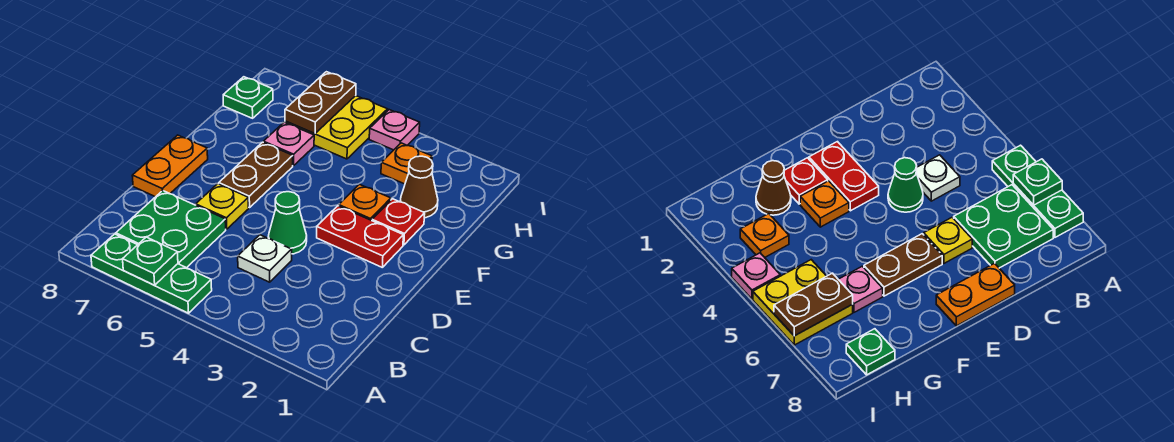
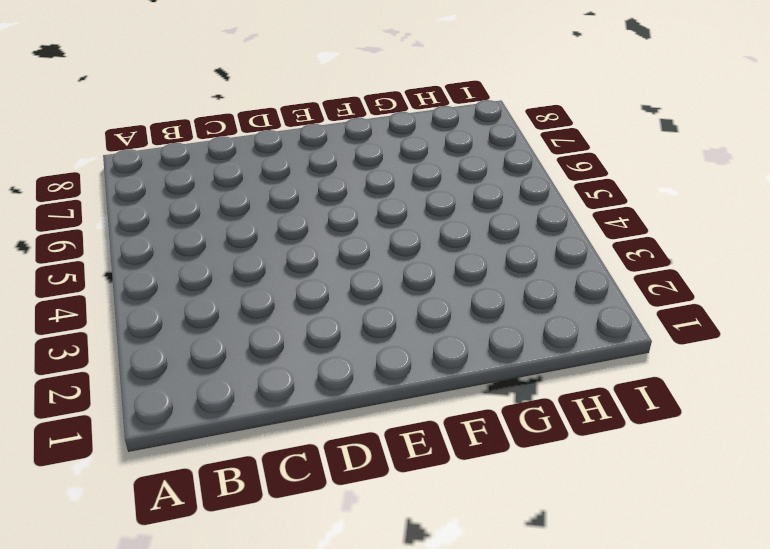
none -> green 1x3 plate [91,234,212,313]
none -> green 2x2 plate [116,191,226,268]
none -> white 1x1 plate [238,235,292,282]

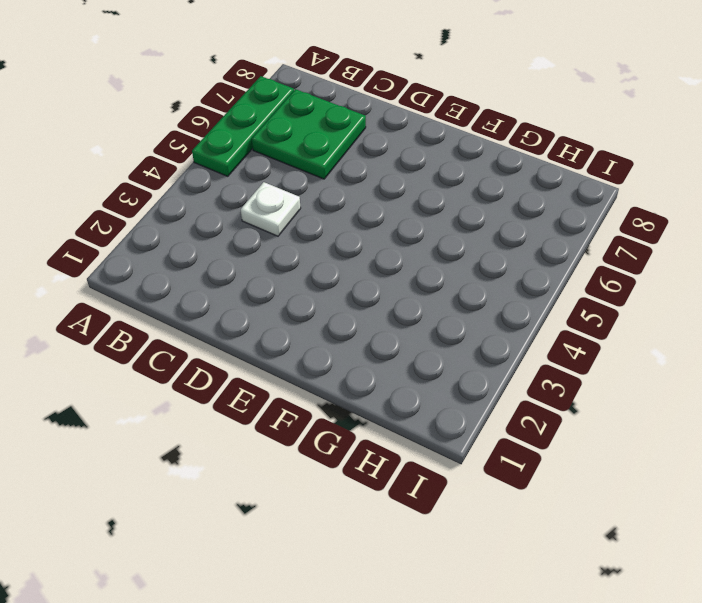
none -> green 1x1 cone [268,192,307,254]
none -> yellow 1x1 plate [196,184,249,229]
none -> orange 1x2 plate [132,135,208,197]

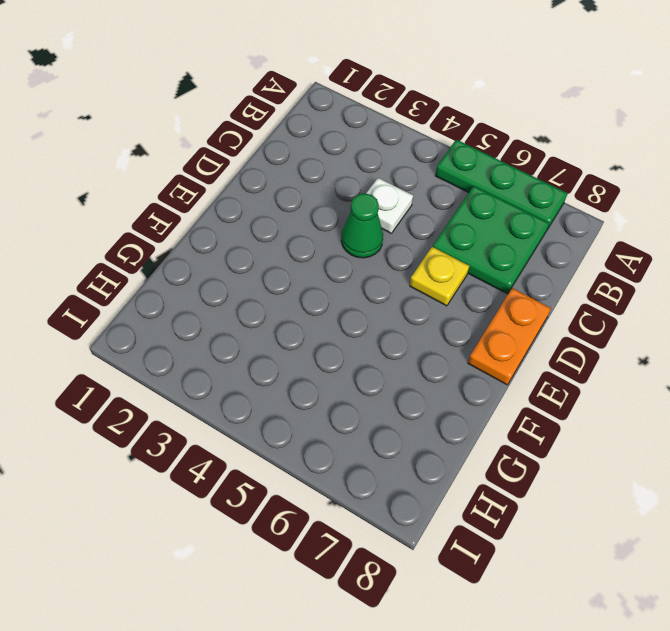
none -> red 1x2 plate [317,206,403,267]
none -> brown 1x2 plate [219,142,293,208]
none -> red 1x1 plate [372,199,425,245]

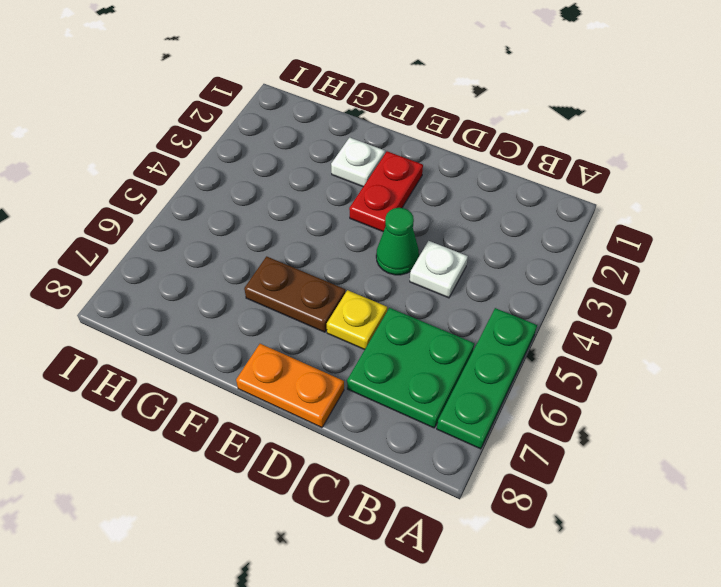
white 1x1 plate [331,138,385,187] -> red 1x1 plate [372,199,425,245]
none -> orange 1x1 plate [339,184,391,221]
none -> brown 1x1 cone [400,156,438,218]
none -> pink 1x1 plate [263,122,314,166]

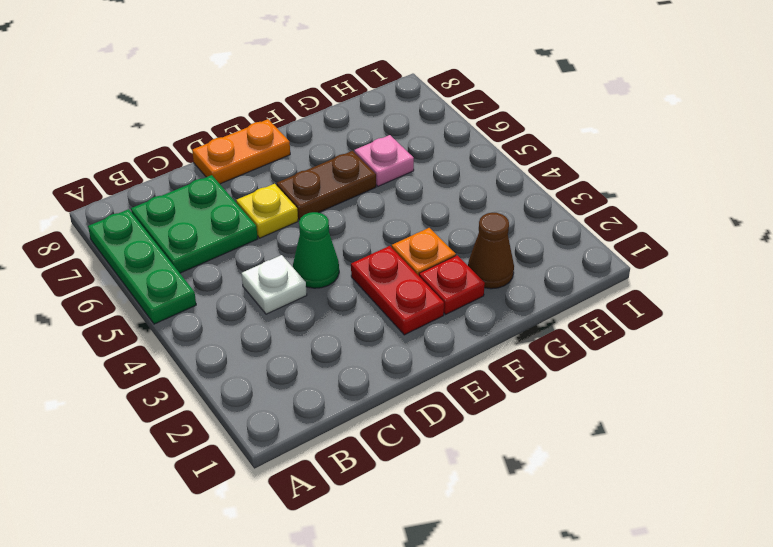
none -> orange 1x1 plate [381,143,432,184]
none -> yellow 2x2 plate [285,96,388,159]
none -> green 1x1 plate [223,77,273,118]

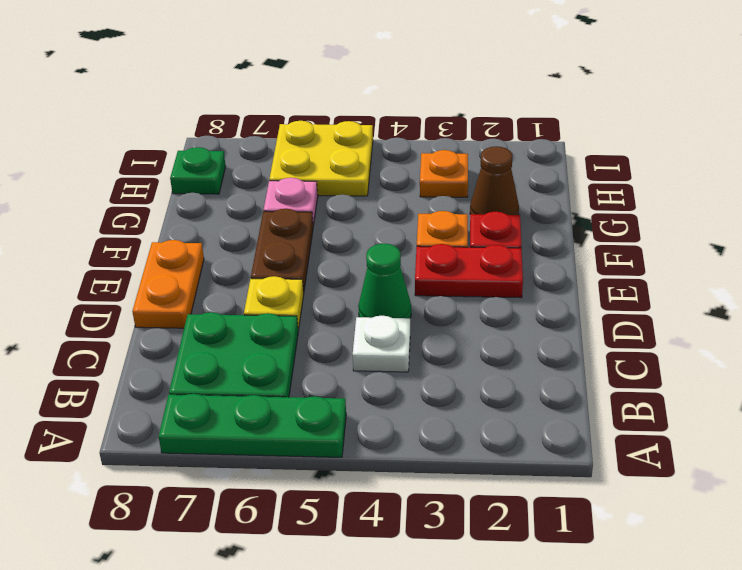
none -> pink 1x1 plate [369,110,420,150]
none -> green 1x1 plate [123,237,178,285]
none -> brown 1x2 plate [285,72,356,134]

